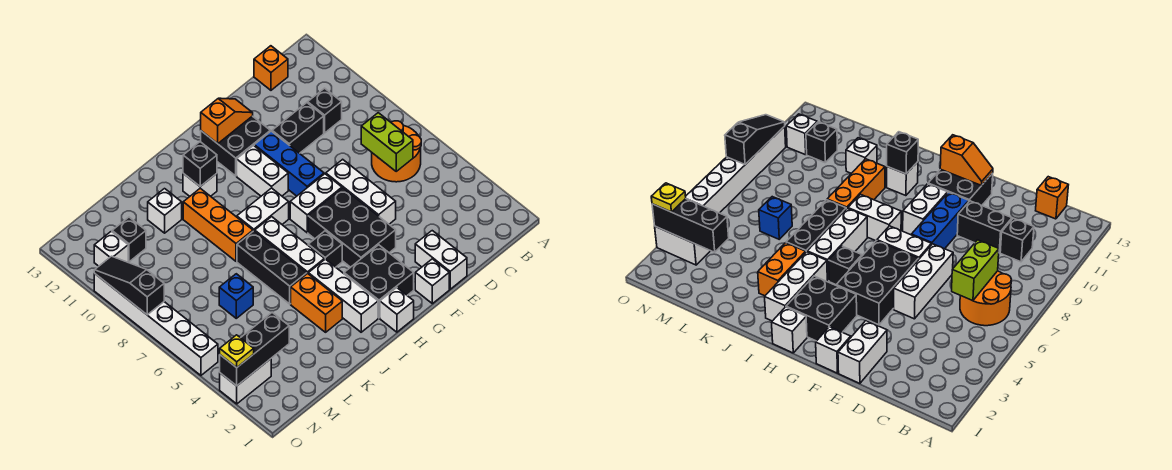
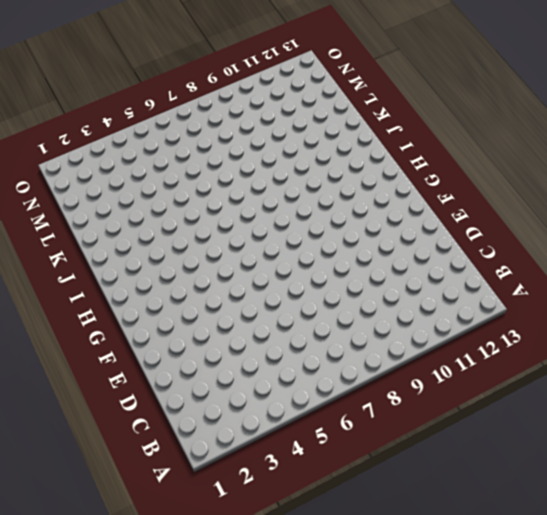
none -> orange 2x2 round brick [372,121,421,182]
none -> black 1x1 brick [308,88,342,133]
none -> orange 1x1 brick [254,46,288,90]
none -> black 1x2 brick [272,103,324,153]

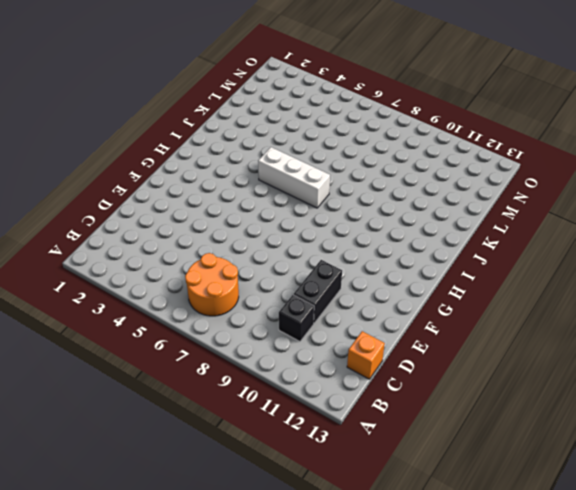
none -> white 1x2 brick [415,231,467,289]
none -> white 1x3 brick [326,159,396,224]
none -> white 1x1 brick [415,259,449,304]
none -> black 2x3 brick [308,188,396,267]

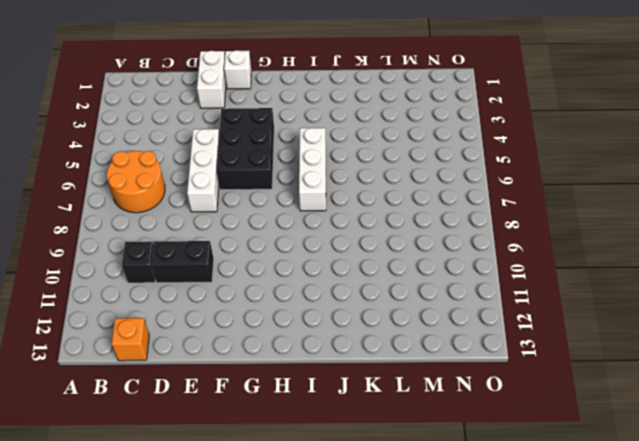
none -> white 1x2 brick [290,174,342,233]
none -> blue 1x3 brick [254,131,324,196]
none -> black 2x2 brick [201,116,270,176]
none -> black 2x2 brick [344,245,414,318]

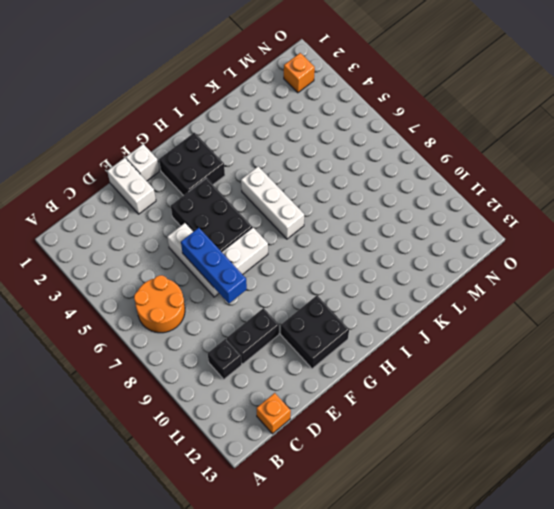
blue 1x3 brick [181,228,247,303] -> blue 1x3 brick moved to [254,131,324,196]
orange 1x1 brick [284,53,315,93] -> none
none -> white 1x2 brick [237,146,288,196]
none -> white 1x1 brick [380,288,414,332]
none -> black 1x1 brick [308,231,342,267]
none -> white 1x2 brick [237,188,289,231]

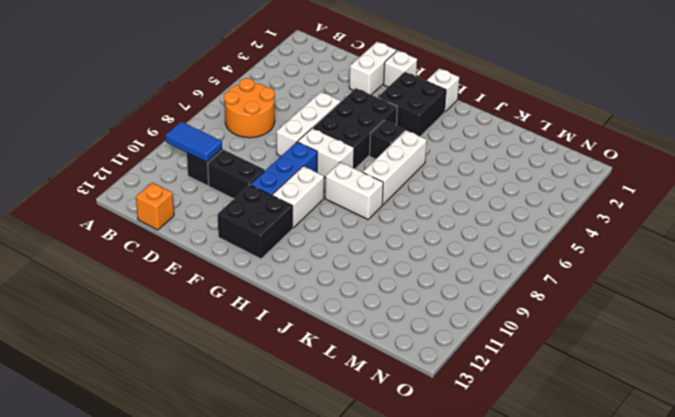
blue 1x2 tile [166,122,222,162] -> none
none -> white 1x3 brick [308,259,378,332]
none -> white 1x1 brick [183,174,217,196]
none -> orange 1x2 brick [291,273,342,332]
none -> black 1x3 brick [237,231,307,304]

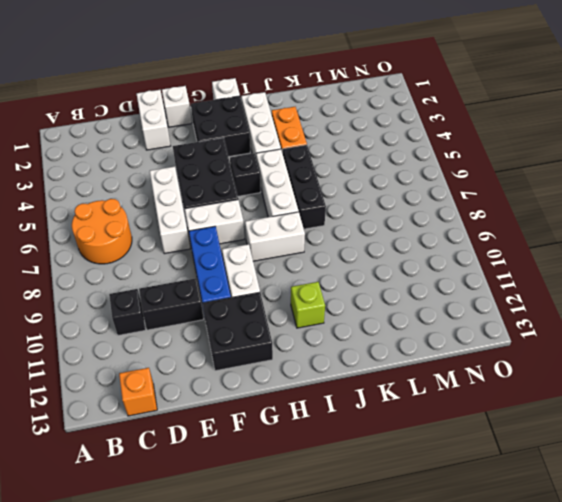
lime 1x1 brick [291,282,325,328] -> white 1x1 brick [183,174,217,196]
none -> orange 1x3 brick [183,188,253,261]
none -> white 1x1 brick [148,189,182,233]
none -> blue 1x1 brick [219,274,253,318]
none -> black 1x1 brick [112,217,146,262]

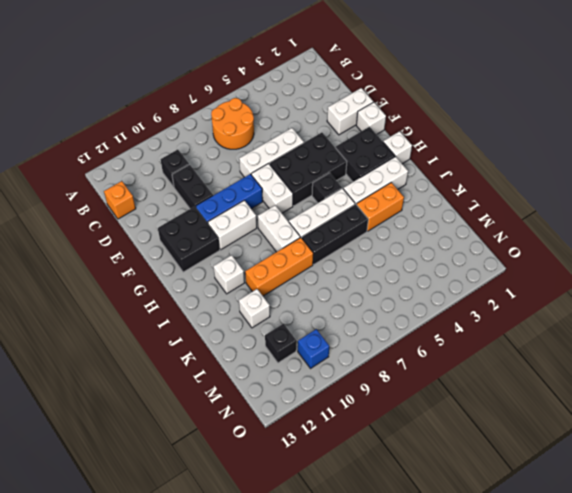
blue 1x1 brick [298,329,329,369] -> blue 1x1 brick moved to [219,274,253,318]
none -> white 1x2 brick [220,359,271,404]
none -> white 1x1 brick [94,231,128,266]
none -> white 1x6 brick [94,274,218,375]
none -> lime 1x2 brick [361,113,413,171]

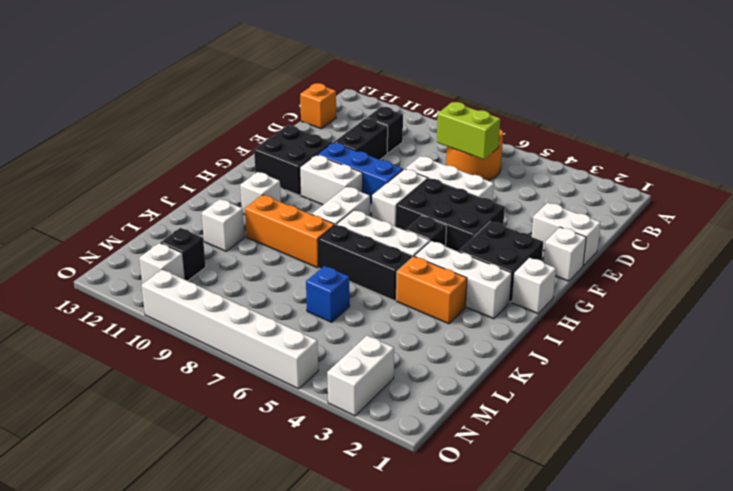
none -> orange 1x2 slope [201,98,253,144]
none -> black 1x1 brick [183,142,217,186]
none -> black 1x3 brick [220,313,289,386]
none -> black 1x3 slope [94,256,164,315]

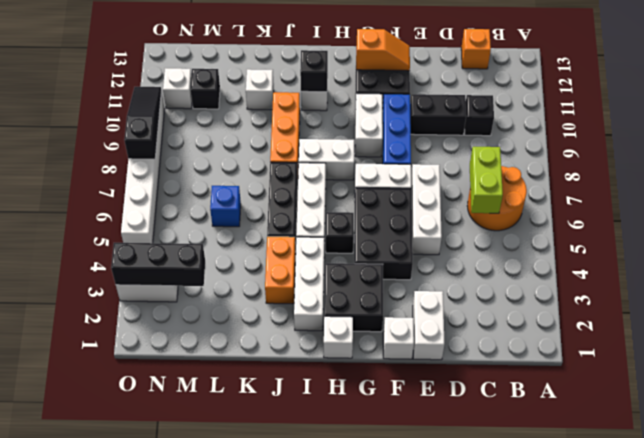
none -> yellow 1x1 plate [220,335,254,368]

